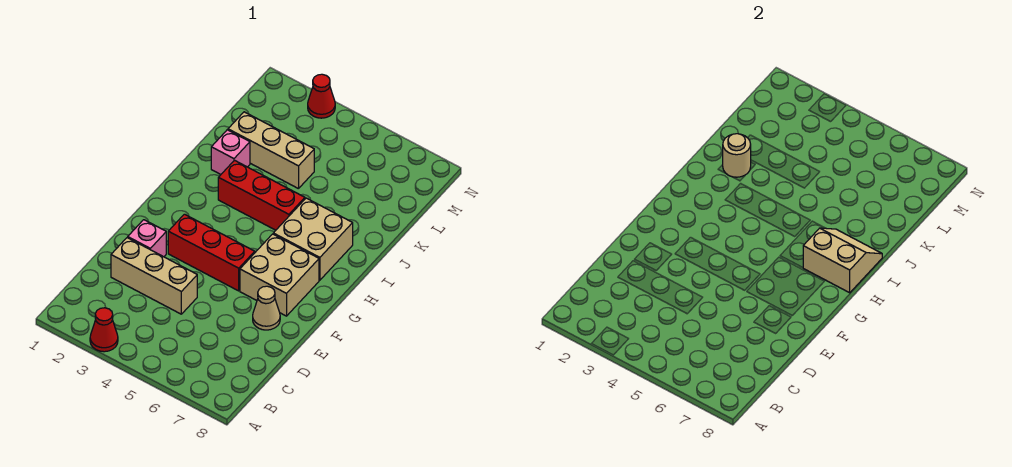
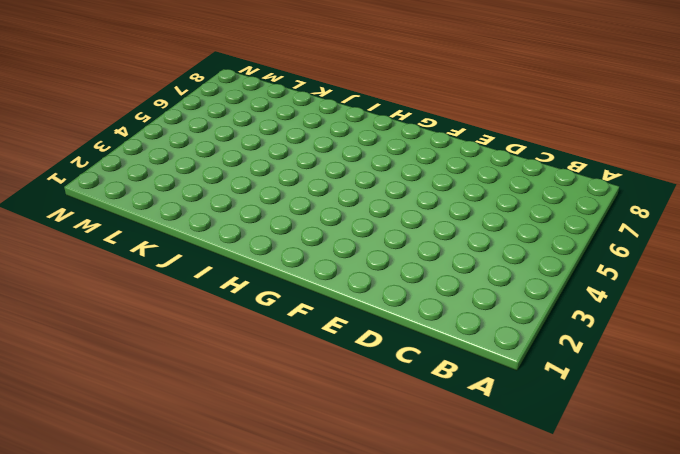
none -> red 1x1 cone [90,308,118,352]
none -> tan 1x3 brick [111,238,197,314]
none -> pink 1x1 brick [128,220,166,257]

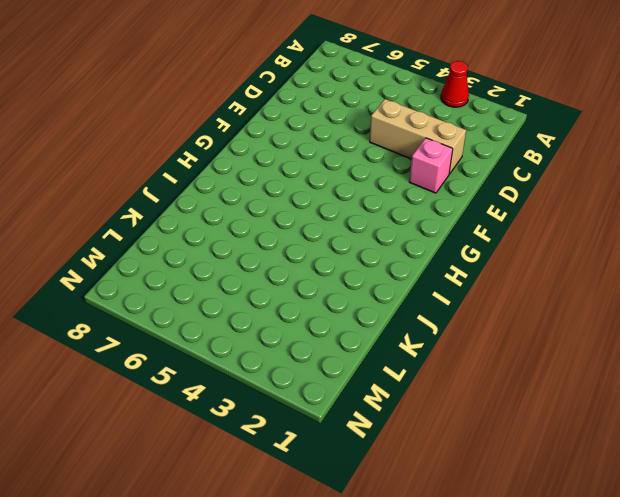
none -> tan 1x1 cone [253,286,280,330]
none -> red 1x3 brick [168,214,255,291]
none -> tan 2x2 brick [240,234,319,316]

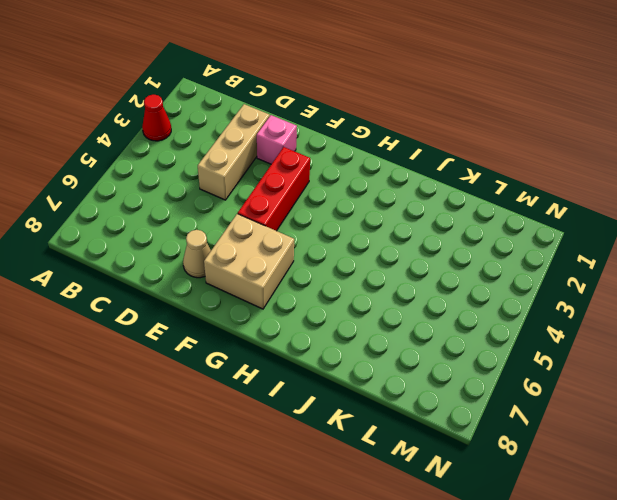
none -> tan 2x2 brick [273,198,353,280]
none -> red 1x3 brick [218,160,305,230]
none -> pink 1x1 brick [211,130,250,174]

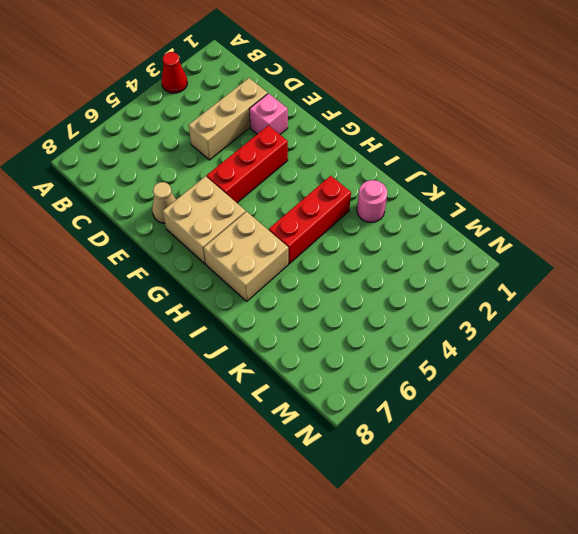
pink 1x1 round brick [357,180,387,222] -> pink 1x1 brick [211,130,250,174]
none -> tan 1x3 brick [228,112,314,189]
none -> red 1x1 cone [308,74,335,118]
none -> tan 2x2 slope [803,228,882,293]

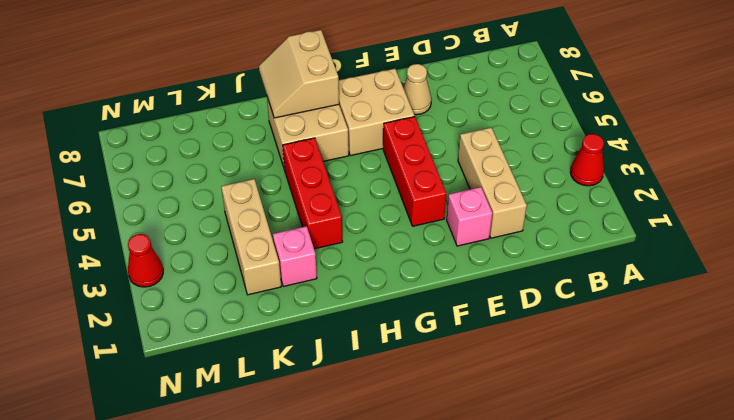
none -> tan 1x1 round brick [723,134,751,177]

